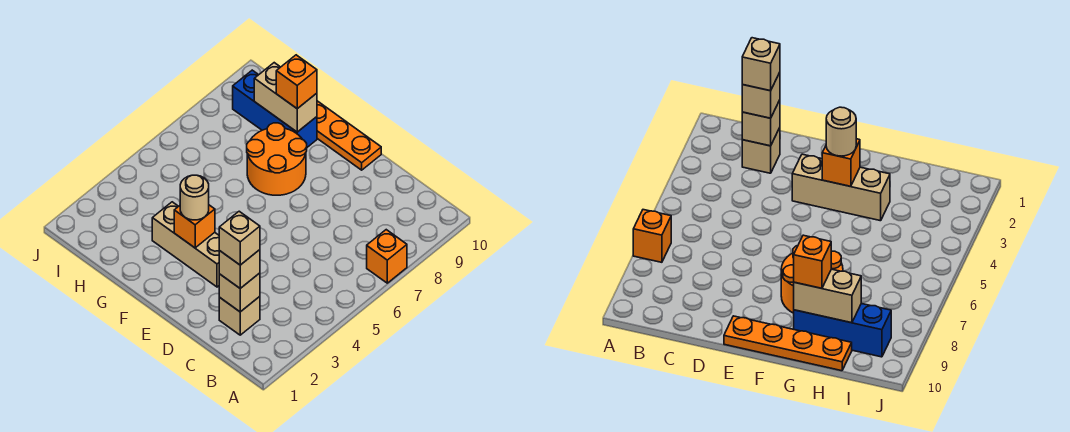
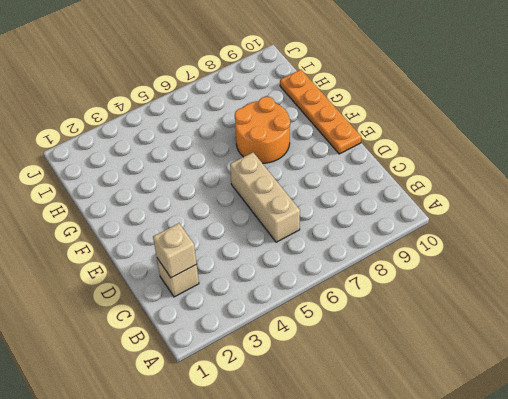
tan 1x3 brick [230,153,300,242] -> tan 1x3 brick moved to [152,202,219,287]
none -> orange 1x1 brick [367,230,407,283]
none -> blue 1x3 brick [233,70,317,147]
none -> orange 1x1 brick [174,205,215,248]

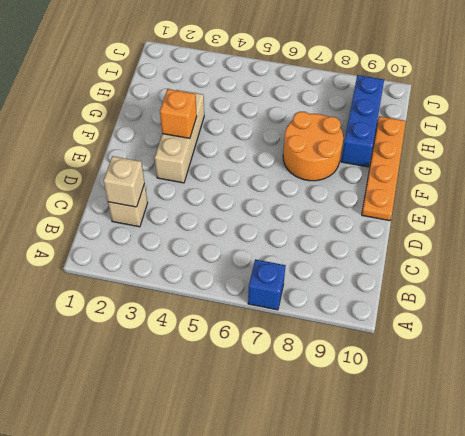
blue 1x1 brick [248,259,286,310] -> orange 1x1 brick [367,230,407,283]
none -> tan 1x2 brick [254,63,317,132]
none -> tan 1x1 brick [219,250,260,288]
none -> tan 1x1 round brick [180,175,209,220]

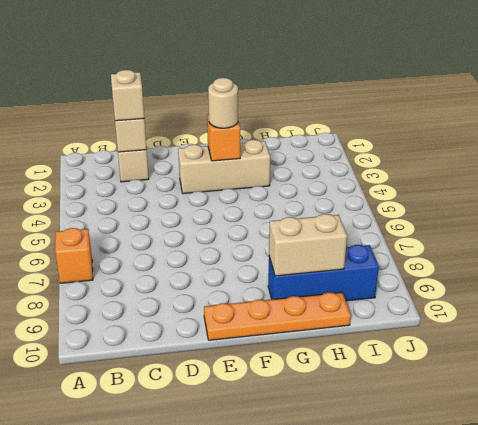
none -> orange 2x2 round brick [247,123,307,195]
none -> orange 1x1 brick [276,55,317,109]
none -> tan 1x1 brick [219,211,260,265]

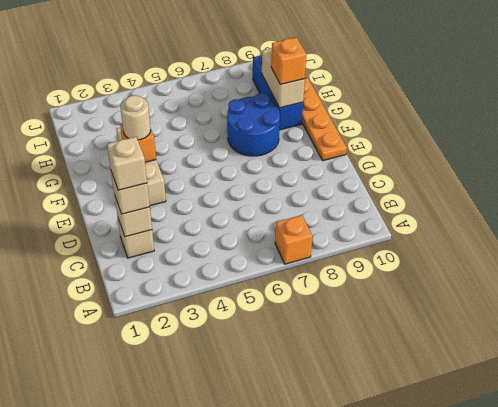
blue 2x2 round brick [227,93,280,156] -> orange 2x2 round brick [247,123,307,195]

